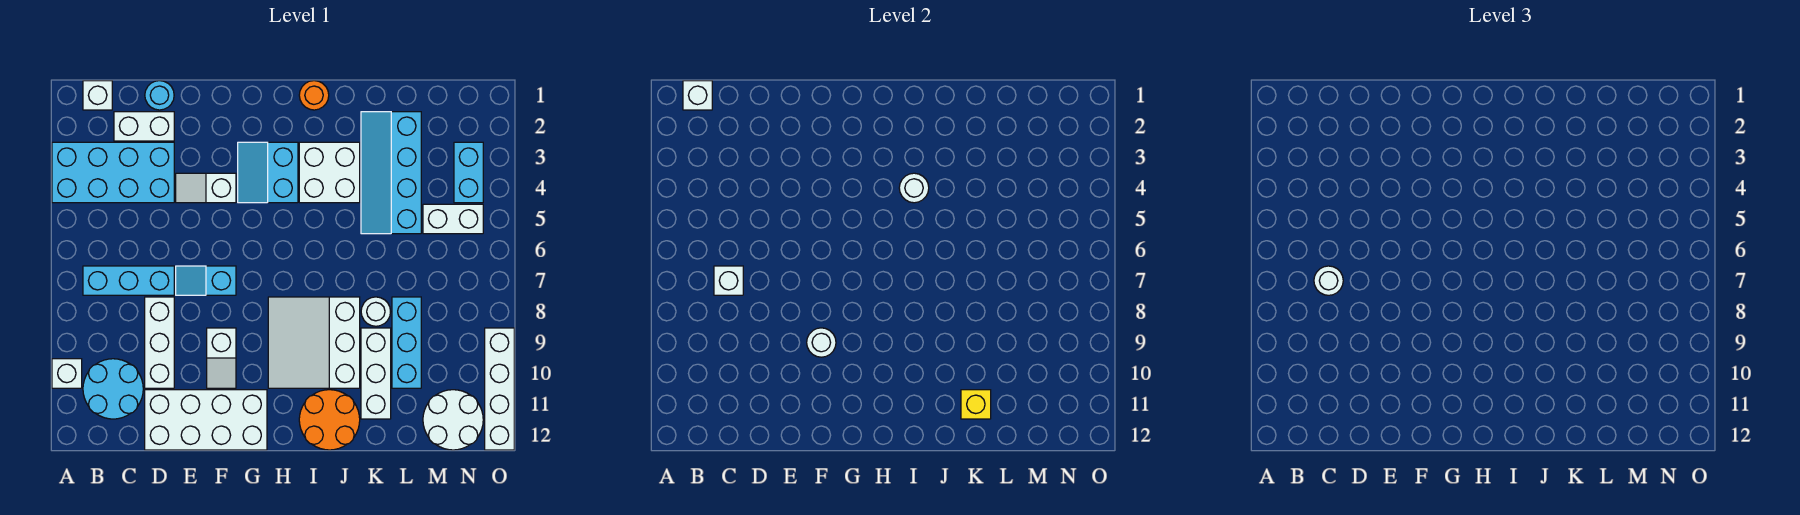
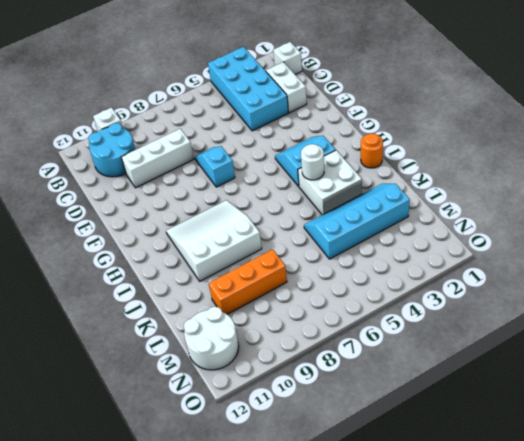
orange 1x3 brick [209,249,287,314] -> cyan 1x3 brick [392,297,421,388]
none -> cyan 1x3 brick [83,266,174,295]
none -> cyan 1x1 round brick [145,81,174,110]
none -> white 2x4 brick [145,390,267,450]
none -> white 1x2 slope [176,173,236,203]

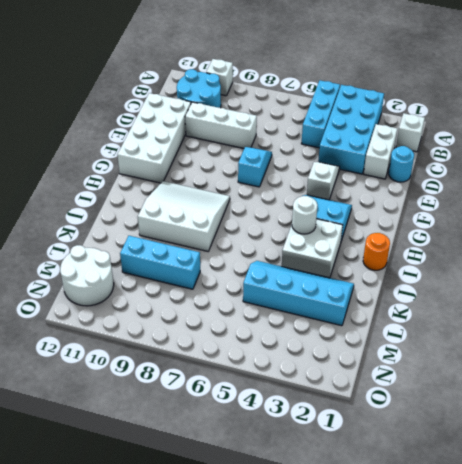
cyan 1x3 brick [301,80,340,148] -> cyan 1x3 brick moved to [83,266,174,295]
none -> white 1x2 slope [207,328,236,388]
none -> orange 2x2 round brick [299,390,360,450]
none -> white 1x1 round brick [361,297,391,326]
none -> white 1x3 brick [361,328,391,419]

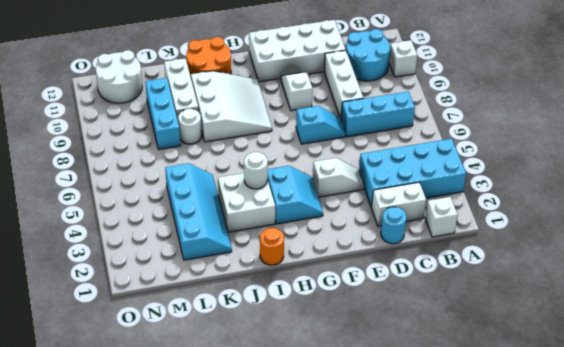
none -> white 1x2 brick [423,204,483,234]
none -> cyan 1x2 brick [454,142,483,203]
none -> white 1x4 brick [485,328,514,450]
none -> white 1x1 brick [683,81,712,110]

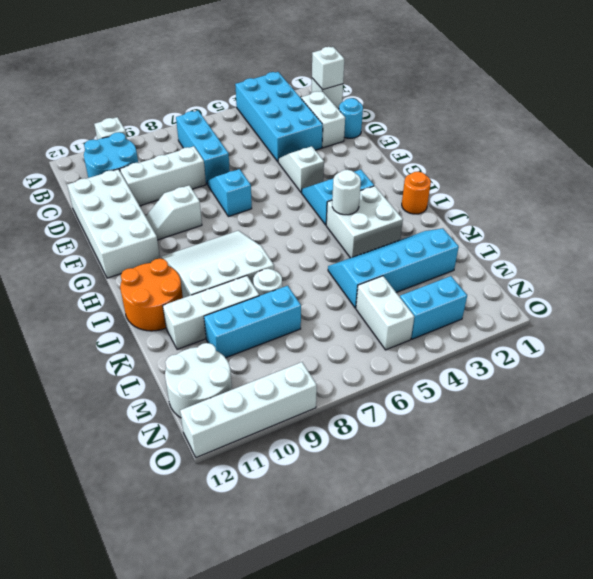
none -> white 1x1 brick [714,266,743,295]
none -> white 1x1 round brick [807,328,836,357]
none -> yellow 1x1 brick [961,390,991,419]
none -> white 1x1 round brick [1314,266,1343,295]

